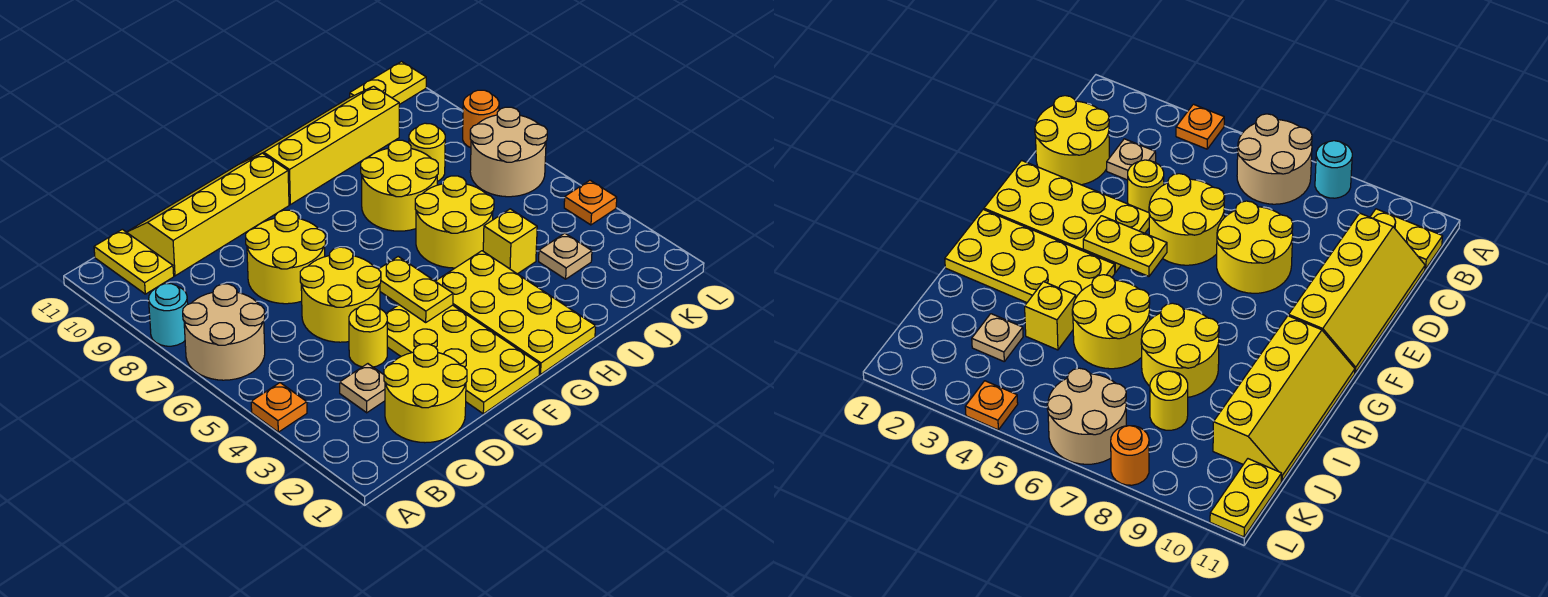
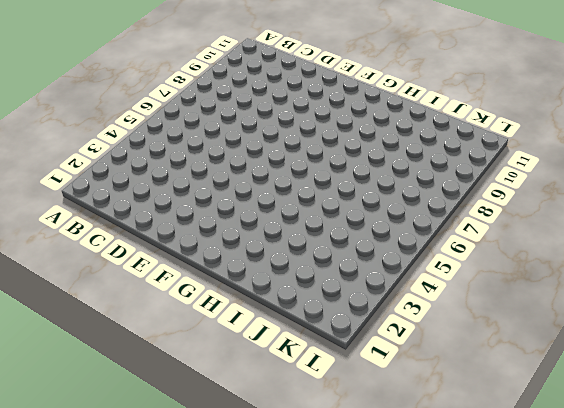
none -> orange 1x1 plate [251,383,307,432]
none -> tan 2x2 round brick [183,284,265,380]
none -> cyan 1x1 round brick [149,284,188,346]

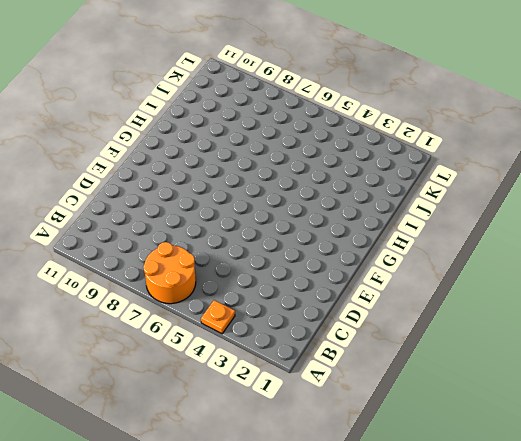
orange 2x2 round brick [143,242,196,304] -> tan 2x2 round brick [183,284,265,380]
none -> cyan 1x1 round brick [149,284,188,346]
none -> yellow 1x2 plate [94,229,174,294]
none -> yellow 2x2 round brick [384,344,467,443]

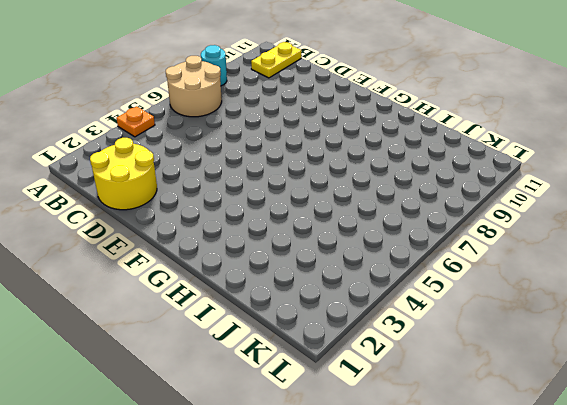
none -> tan 1x1 plate [340,364,385,413]
none -> yellow 2x4 slope [127,153,289,276]
none -> yellow 1x1 round brick [349,305,387,367]

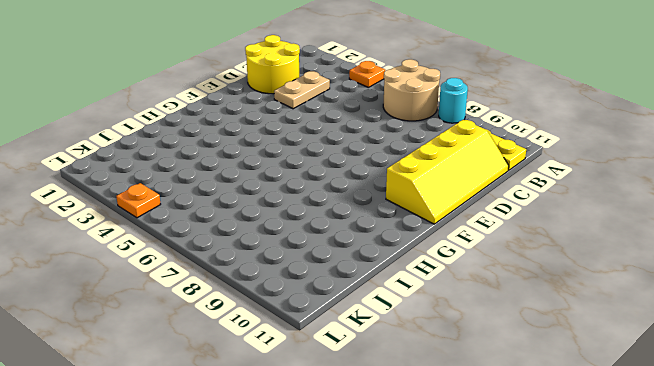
tan 1x2 plate [274,71,330,109] -> tan 1x1 plate [340,364,385,413]
none -> yellow 1x1 round brick [349,305,387,367]
none -> yellow 2x2 round brick [300,247,381,342]
none -> yellow 2x2 round brick [246,210,325,304]

